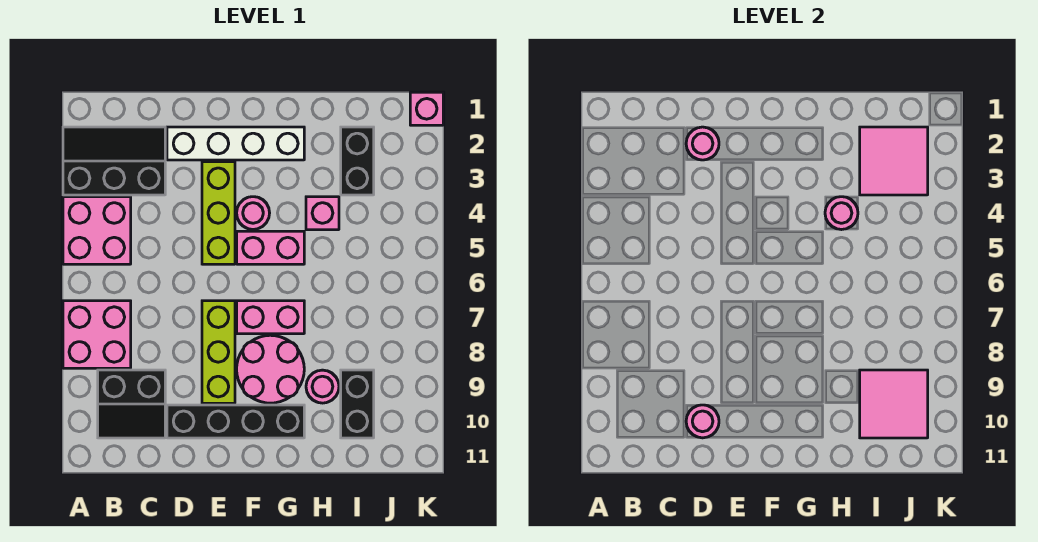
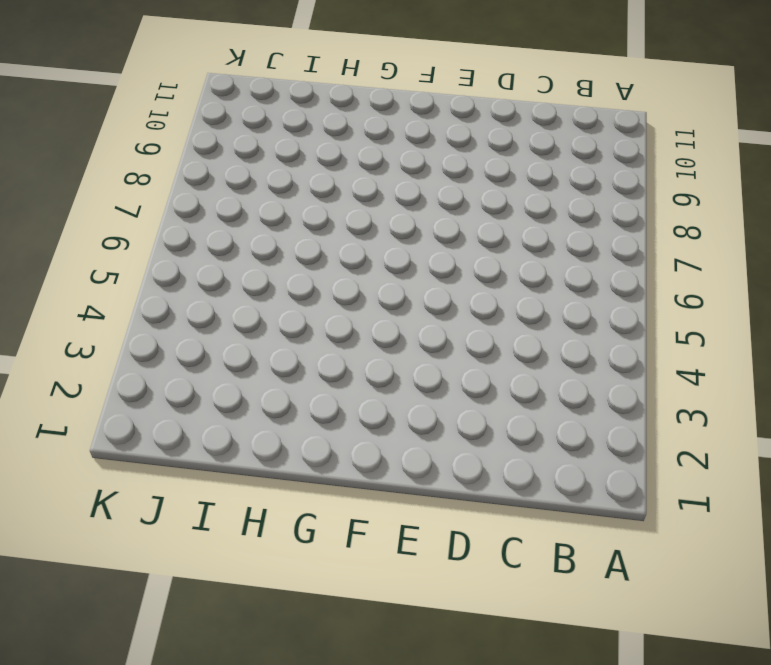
none -> black 2x3 slope [63,127,165,195]
none -> pink 2x2 brick [63,197,131,264]
none -> pink 2x2 brick [63,301,131,368]

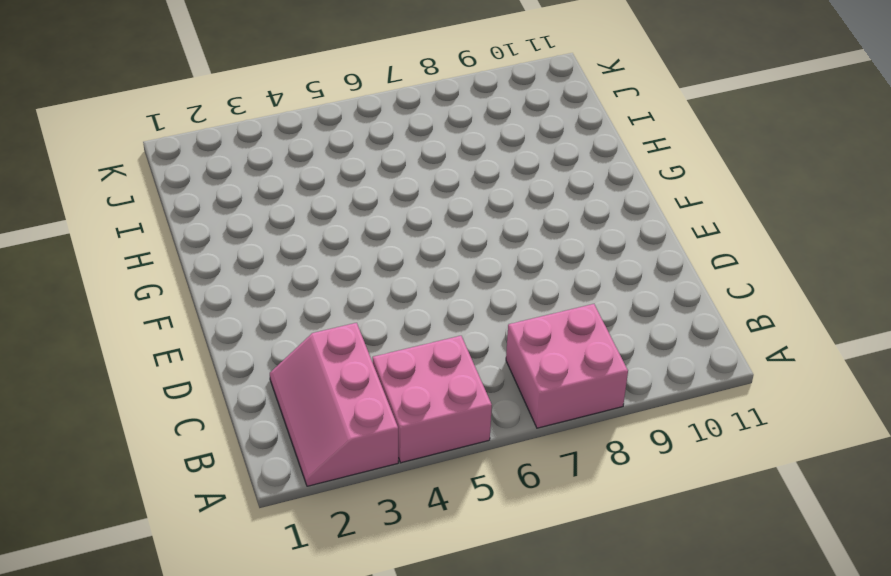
pink 2x3 slope [270,323,398,486] -> black 2x3 slope [63,127,165,195]
none -> black 2x2 slope [98,370,165,438]
none -> white 1x4 brick [167,127,304,160]
none -> black 1x4 brick [167,405,304,438]

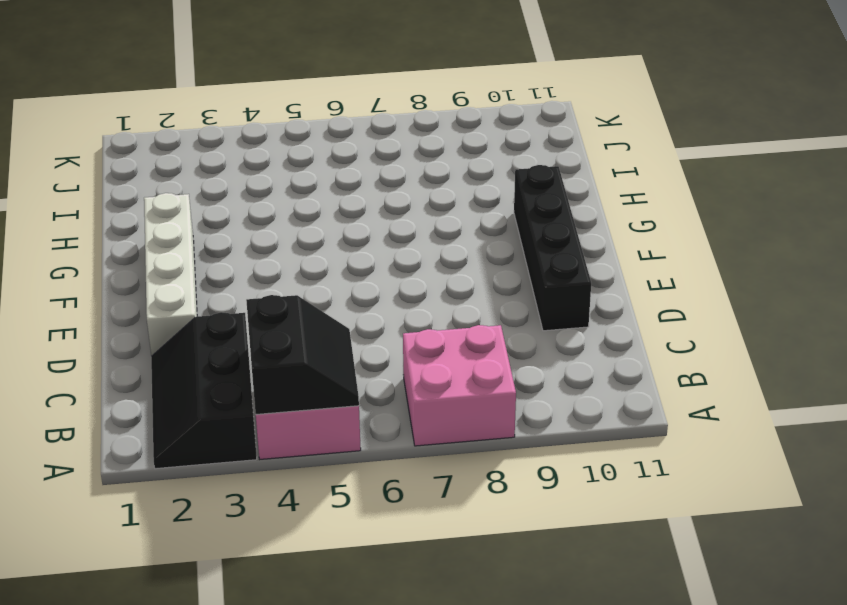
black 2x2 slope [246,295,359,414] -> black 2x2 slope moved to [98,370,165,438]
none -> lime 1x3 brick [202,162,235,264]
none -> lime 1x3 brick [202,301,235,403]
none -> pink 1x1 round brick [237,197,270,230]

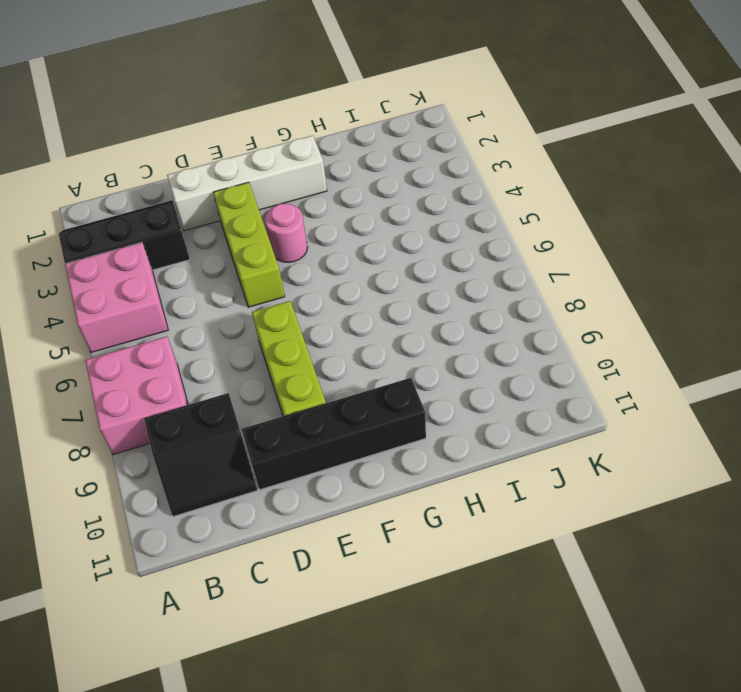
none -> pink 1x2 brick [237,231,304,264]
none -> pink 1x2 brick [237,301,304,334]
none -> pink 2x2 round brick [237,335,304,403]

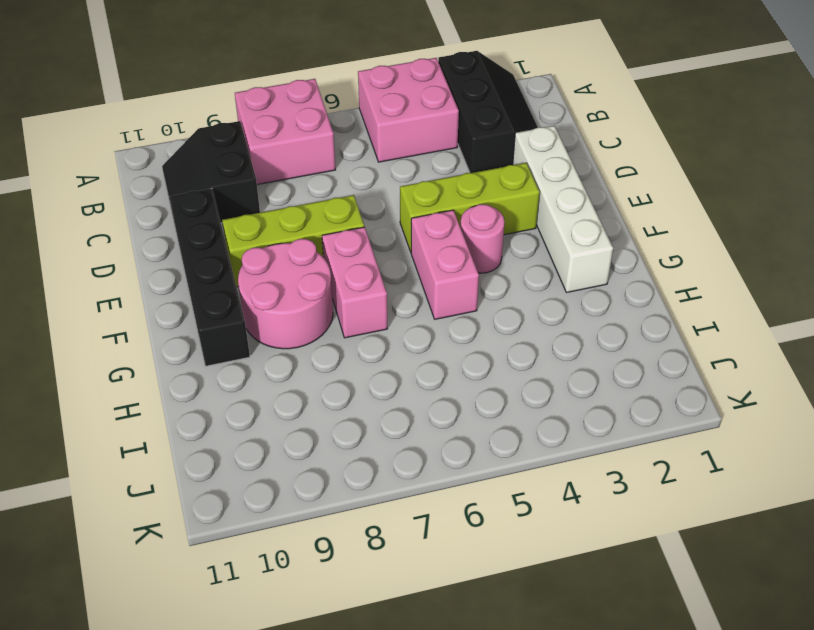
none -> pink 1x1 brick [306,197,339,230]
none -> pink 1x1 round brick [306,370,339,403]
none -> black 1x2 brick [341,127,374,195]

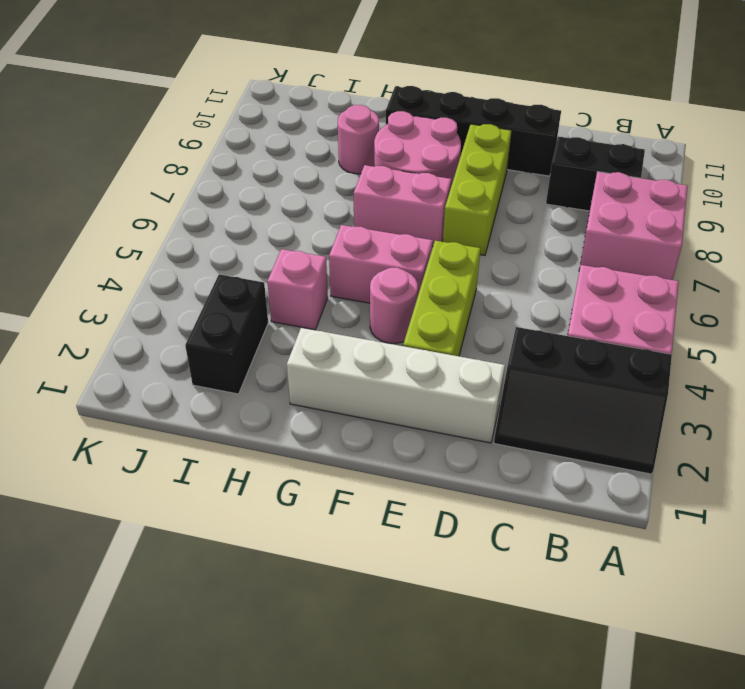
none -> black 1x2 brick [341,370,374,438]
none -> pink 1x1 brick [410,92,443,125]
none -> pink 1x1 round brick [686,127,719,160]

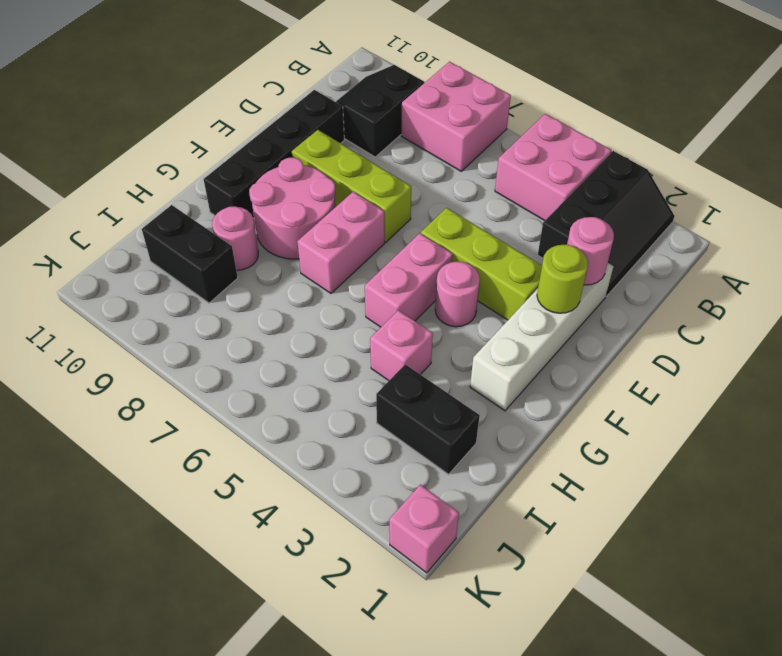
lime 1x1 round brick [537,245,588,313] -> none
none -> pink 1x1 round brick [686,405,719,438]
none -> pink 1x1 round brick [825,197,858,230]
none -> pink 2x2 tile [860,127,928,195]

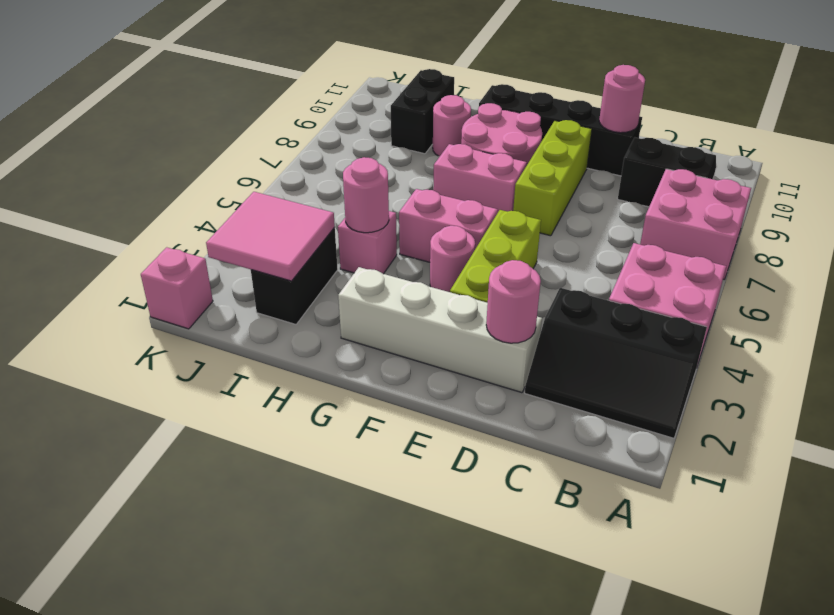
none -> pink 2x2 tile [860,370,928,438]

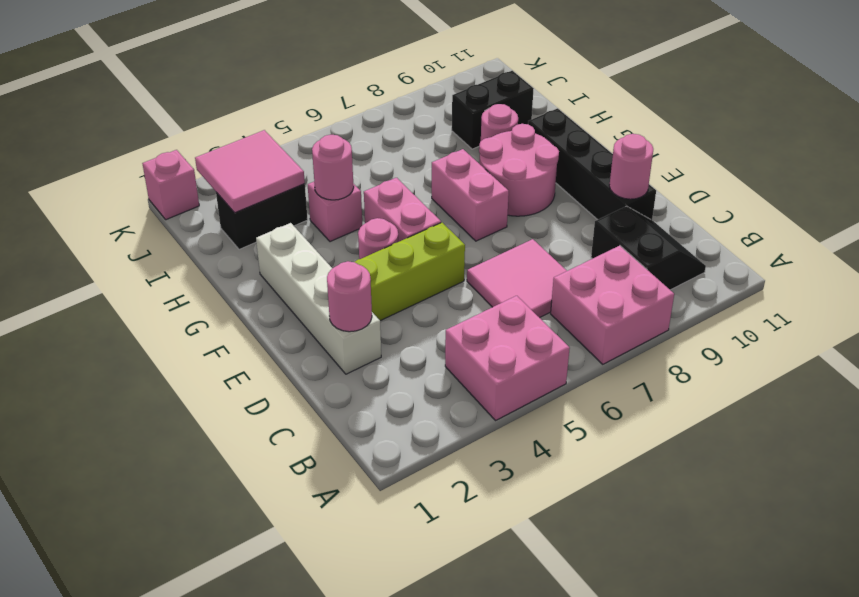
pink 2x2 tile [467,239,567,318] -> pink 2x2 tile moved to [860,370,928,438]
none -> black 2x3 slope [63,127,165,195]
none -> lime 1x3 brick [202,301,235,403]

